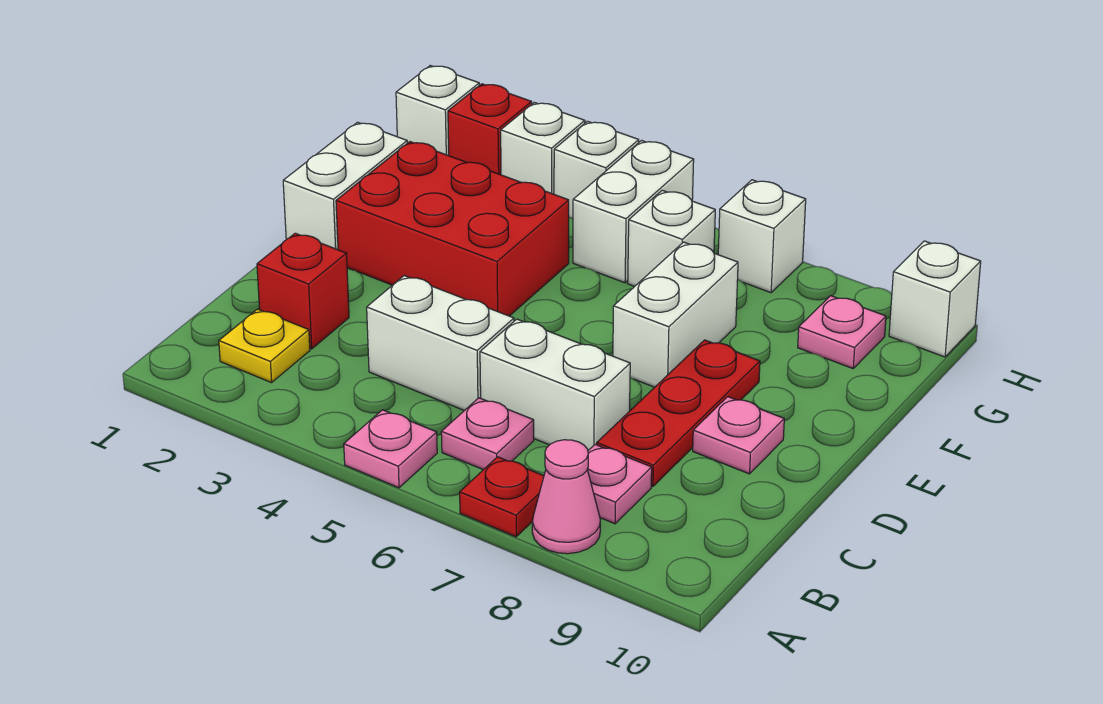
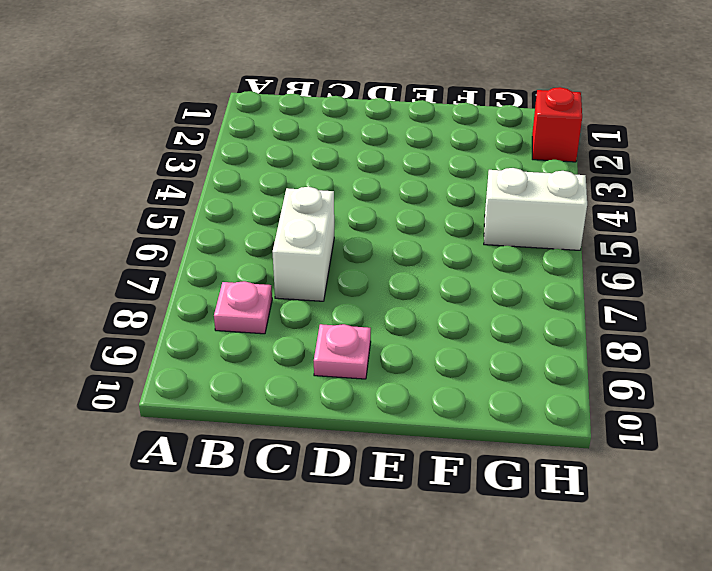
none -> pink 1x1 plate [344,410,437,488]
none -> red 1x1 plate [460,457,544,537]
none -> pink 1x1 cone [532,440,600,554]

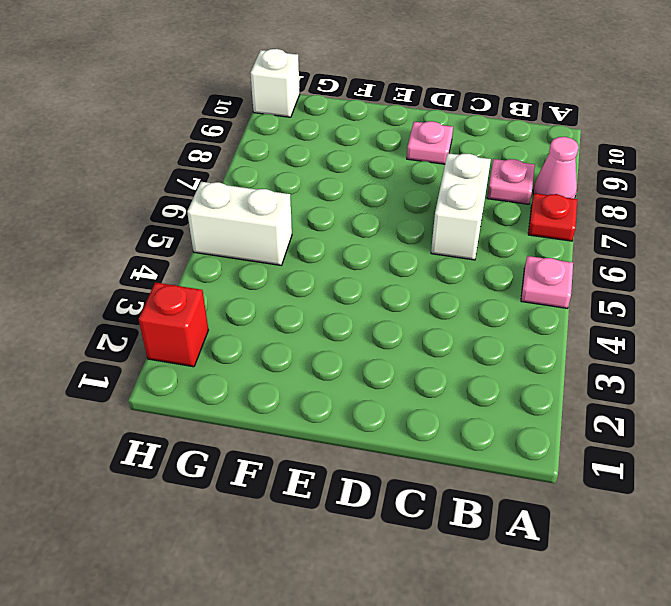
none -> yellow 1x1 plate [219,309,310,383]
none -> pink 1x1 plate [441,398,534,470]
none -> red 1x1 brick [257,233,349,349]

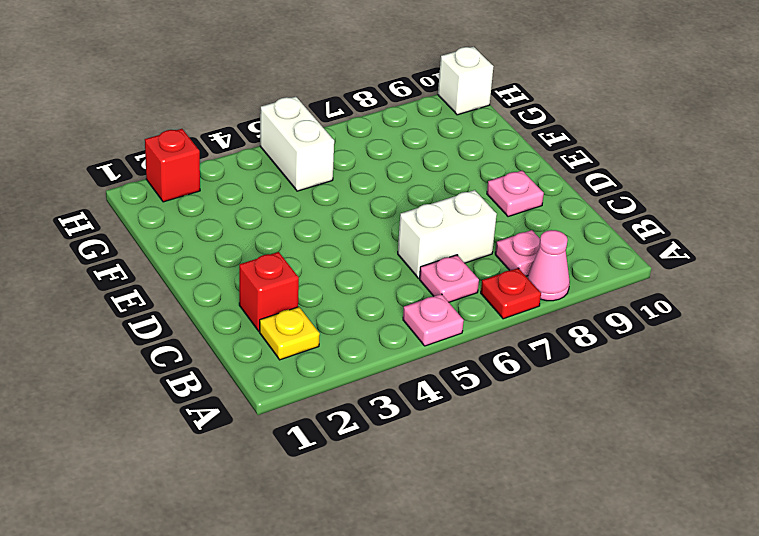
none -> white 1x2 brick [367,276,514,411]
none -> red 1x3 plate [597,340,760,486]
none -> white 1x2 brick [283,122,407,250]

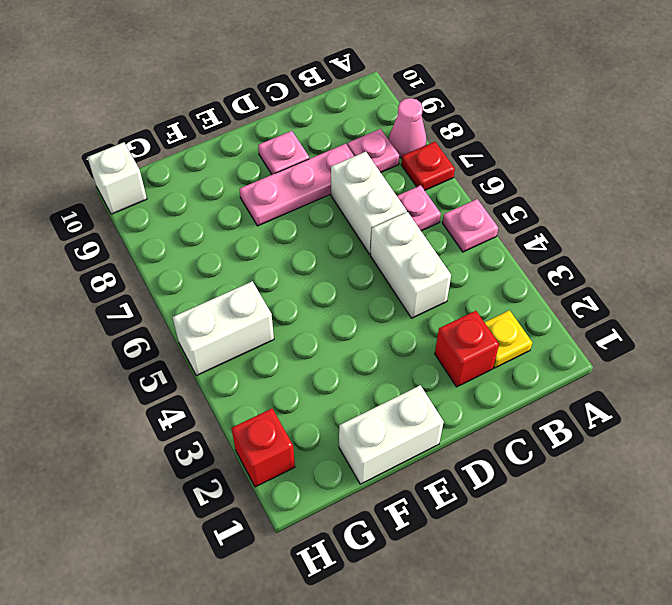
pink 1x3 plate [239,144,354,226] -> red 1x3 plate [597,340,760,486]
none -> red 2x3 brick [336,142,569,316]
none -> white 1x2 brick [613,242,738,387]
none -> white 1x1 brick [628,190,715,286]

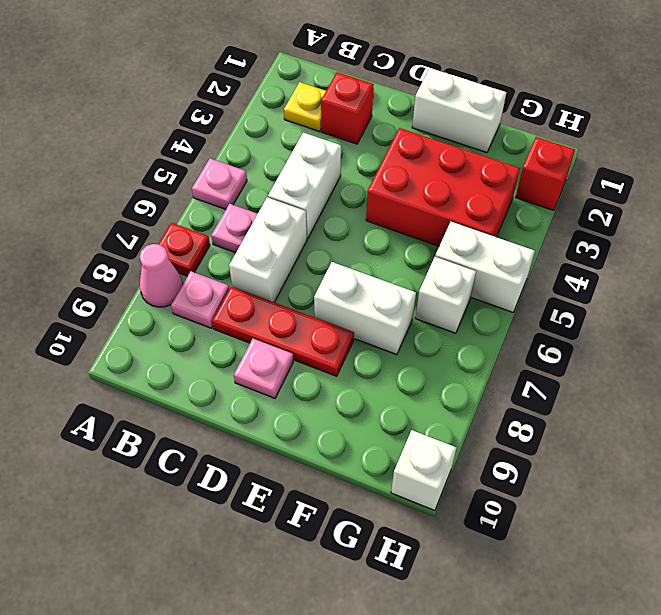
red 2x3 brick [366,128,520,246] -> red 2x3 brick turned to [336,142,569,316]
none -> pink 1x1 plate [798,296,886,368]
none -> white 1x1 brick [396,66,479,156]
none -> white 1x1 brick [501,102,585,194]

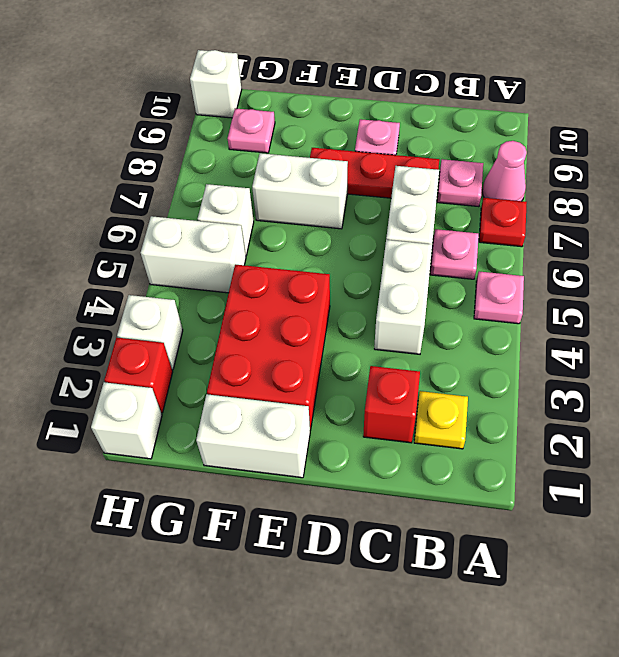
none -> white 1x1 brick [554,121,639,218]
none -> white 1x1 brick [718,180,806,293]

